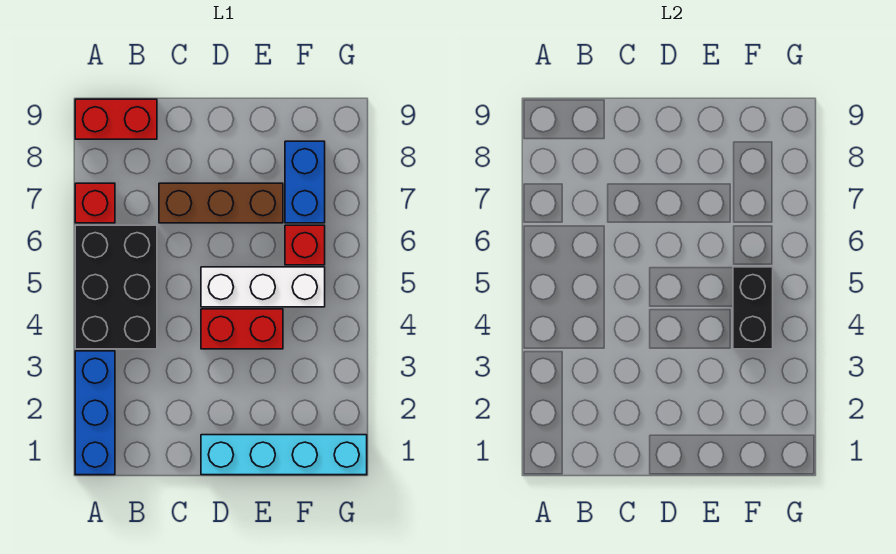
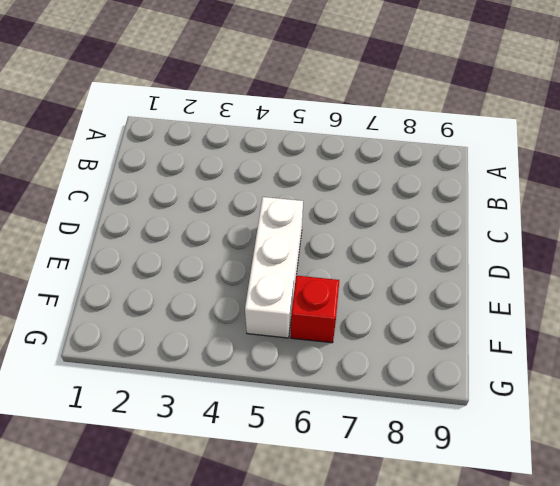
none -> blue 1x3 brick [75,351,115,475]
none -> black 2x3 brick [75,225,157,349]

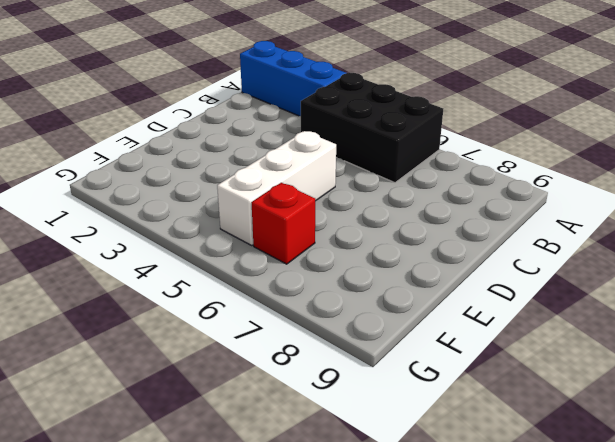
none -> red 1x1 brick [75,183,115,223]
none -> red 1x2 brick [75,99,157,139]

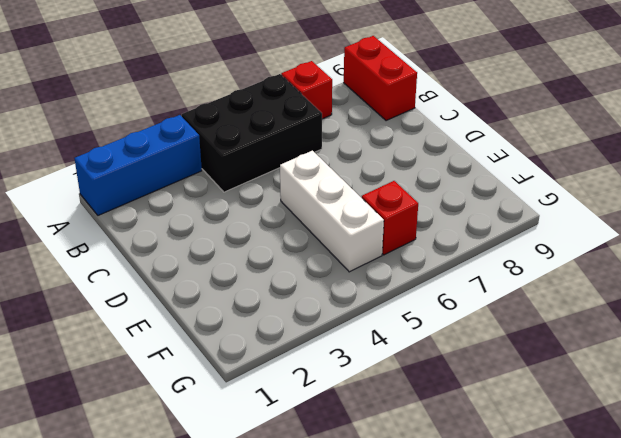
none -> brown 1x3 brick [159,183,283,223]
none -> cyan 1x4 brick [201,435,367,475]

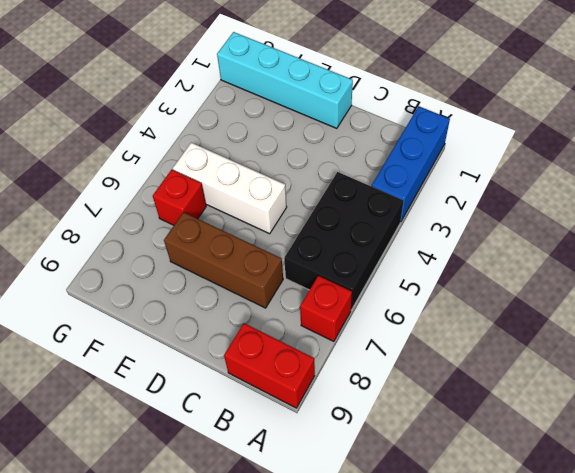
none -> red 1x2 brick [201,309,283,349]
none -> blue 1x2 brick [285,141,325,223]

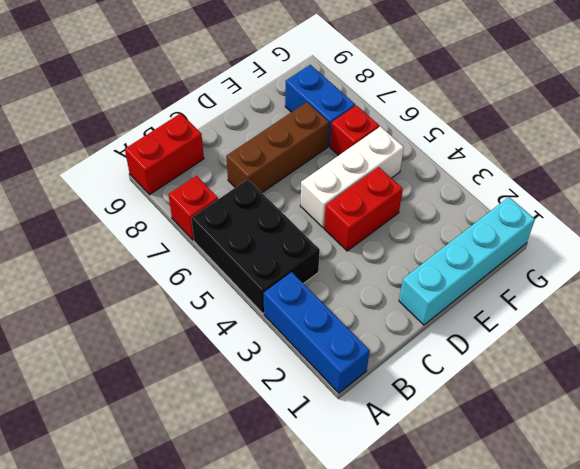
none -> black 1x2 brick [733,267,773,349]

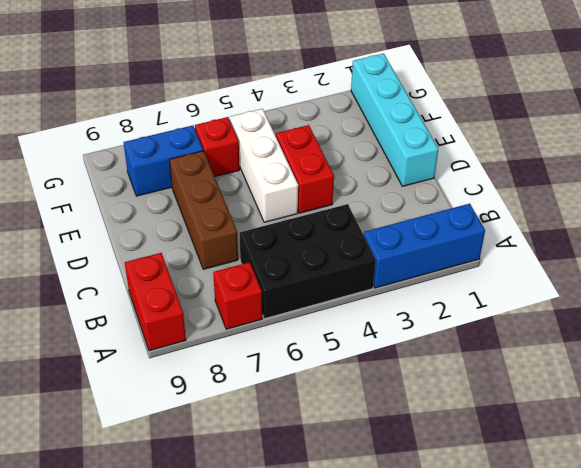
none -> black 1x2 brick [733,267,773,349]

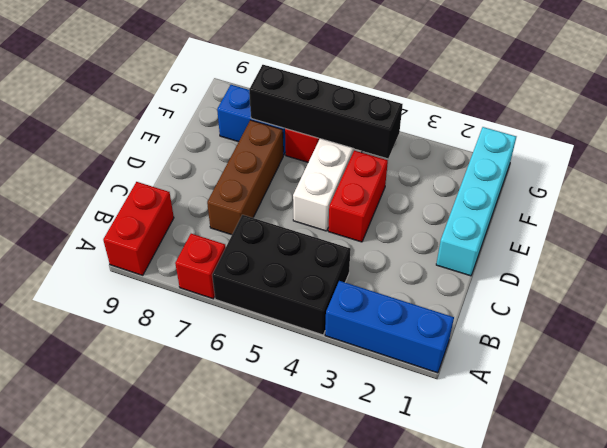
black 1x4 brick [249,65,403,158] -> black 1x2 brick [733,267,773,349]

